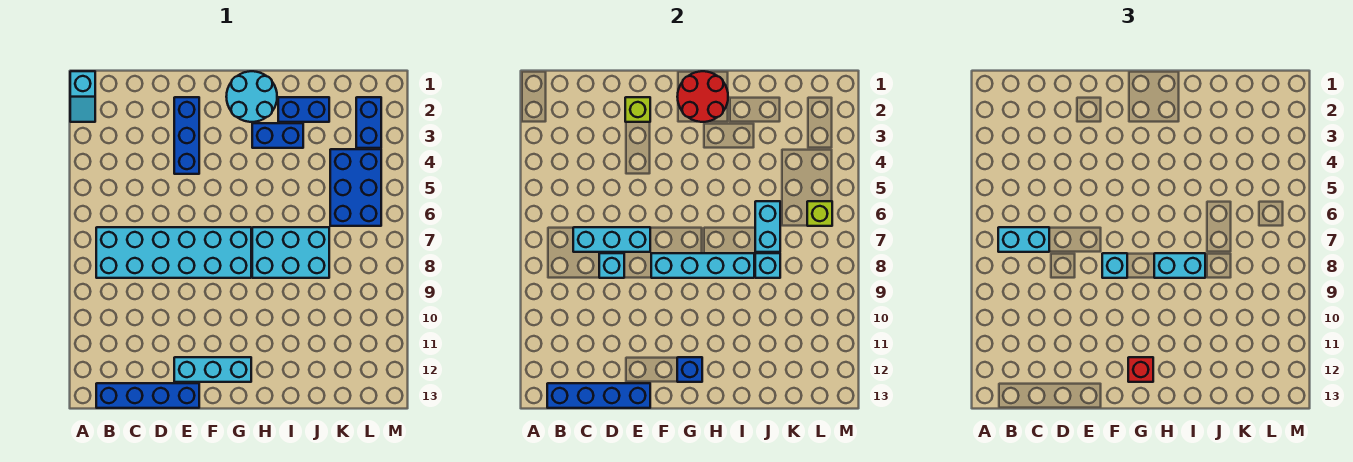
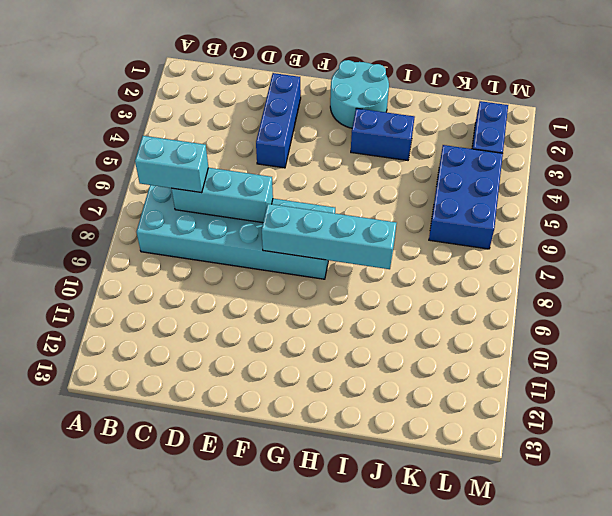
none -> cyan 1x2 slope [70,71,95,122]
none -> blue 1x4 brick [96,383,199,408]
none -> cyan 1x3 brick [174,357,251,382]

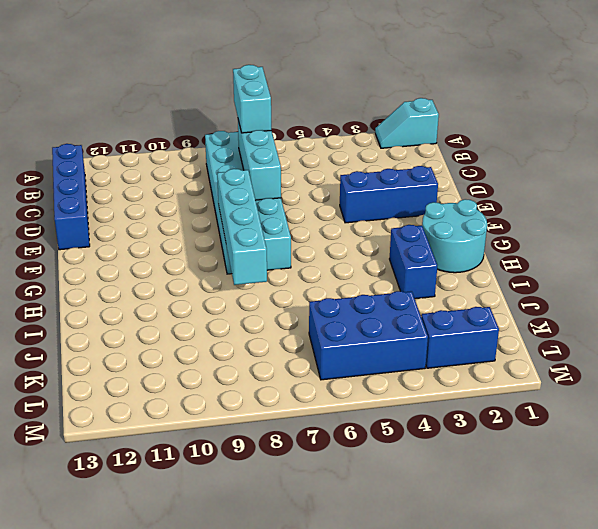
none -> cyan 1x3 brick [174,357,251,382]
none -> cyan 2x3 brick [252,227,329,278]
none -> blue 1x2 brick [278,97,329,122]

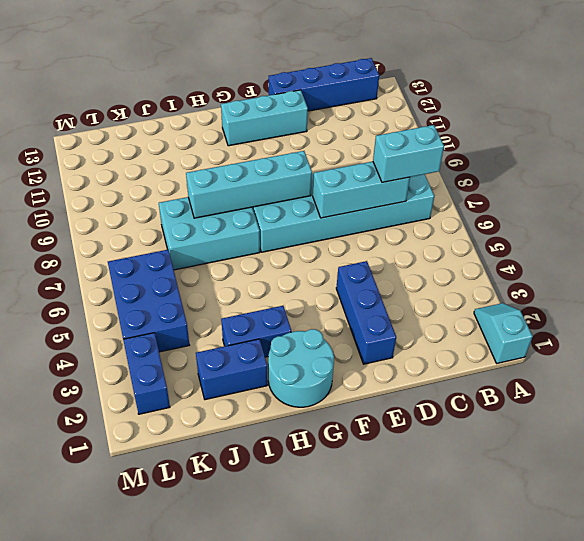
none -> blue 1x4 brick [547,383,650,408]
none -> cyan 1x1 brick [599,253,624,278]
none -> lime 1x1 brick [625,97,650,122]

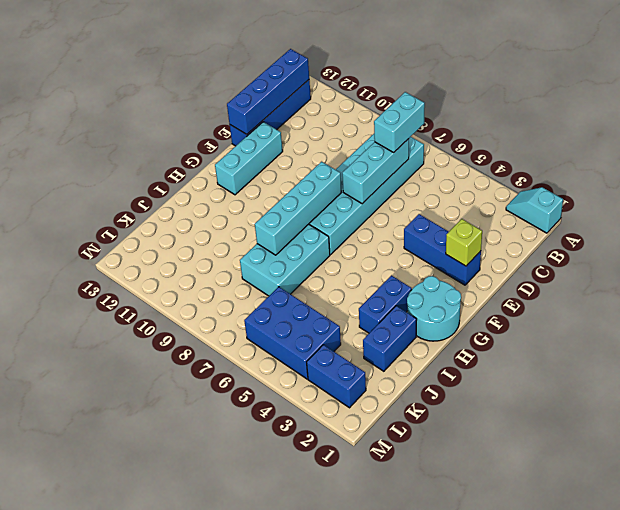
none -> cyan 1x1 brick [599,253,624,278]
none -> red 2x2 round brick [677,71,728,122]
none -> blue 1x1 brick [677,357,702,382]

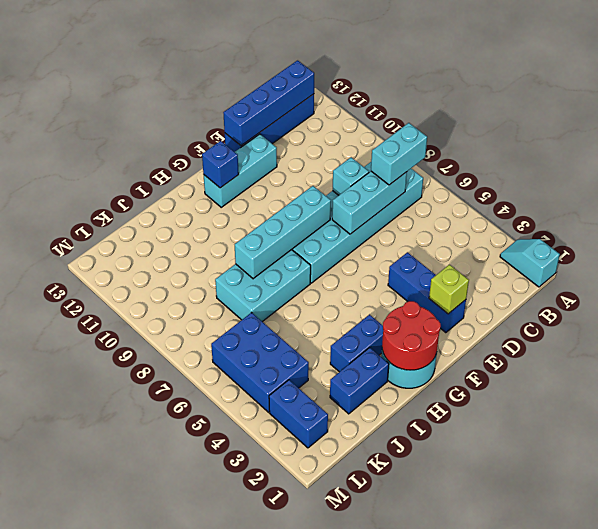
none -> cyan 1x2 brick [755,201,780,252]
none -> cyan 1x1 brick [755,253,780,278]
none -> lime 1x1 brick [807,201,832,226]

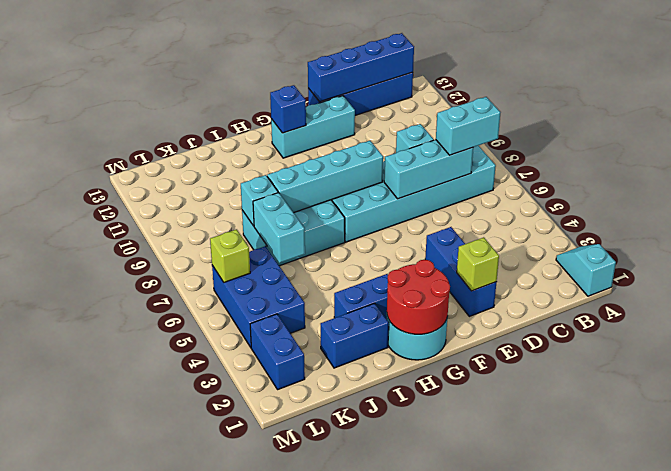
none -> cyan 1x1 brick [1102,253,1127,278]
none -> red 1x1 brick [1128,357,1153,382]
none -> cyan 1x2 brick [1154,253,1205,278]

